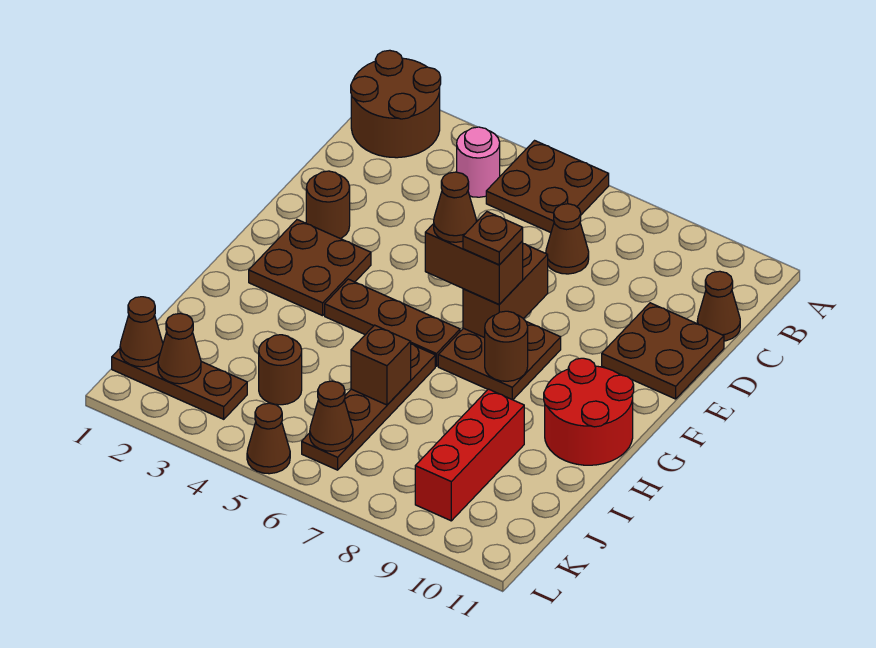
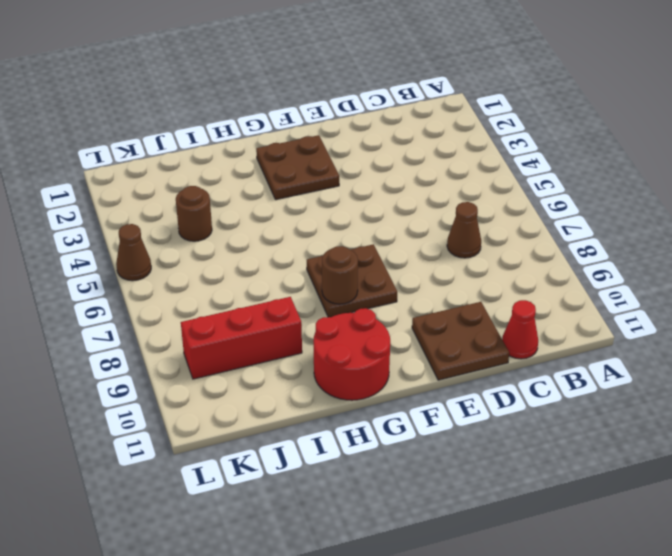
red 1x1 cone [502,300,538,359] -> brown 1x1 cone [697,271,740,341]
none -> brown 2x2 round brick [351,50,441,158]
none -> brown 2x2 plate [486,141,609,232]
none -> pink 1x1 round brick [457,127,500,197]

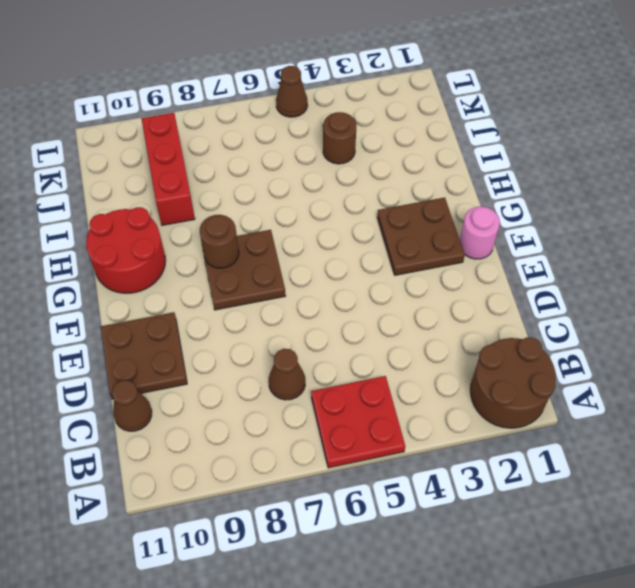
red 2x2 plate [311,376,405,468] -> brown 2x2 plate [486,141,609,232]
pink 1x1 round brick [460,206,500,259] -> pink 1x1 round brick moved to [457,127,500,197]
none -> brown 1x1 round brick [306,171,350,239]
none -> brown 1x3 plate [325,279,460,366]
none -> brown 1x4 plate [302,344,435,470]

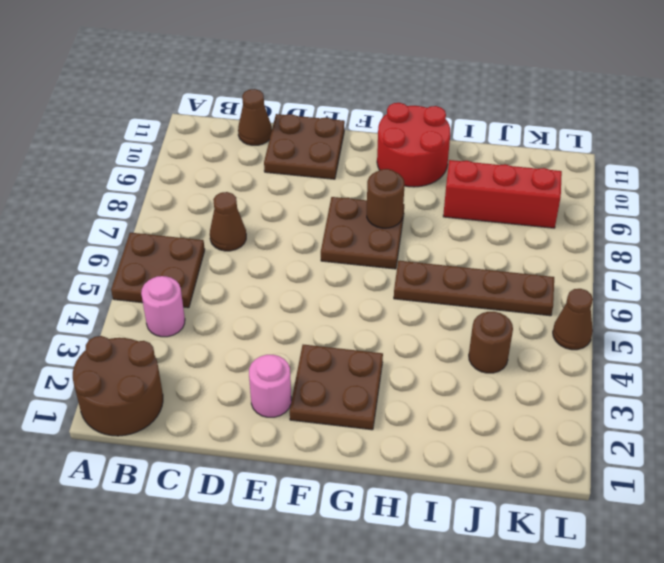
pink 1x1 round brick [249,355,291,417] -> brown 1x1 round brick [306,171,350,239]
none -> brown 1x3 plate [325,279,460,366]
none -> brown 1x3 plate [112,349,247,419]
none -> brown 1x2 brick [463,244,548,338]

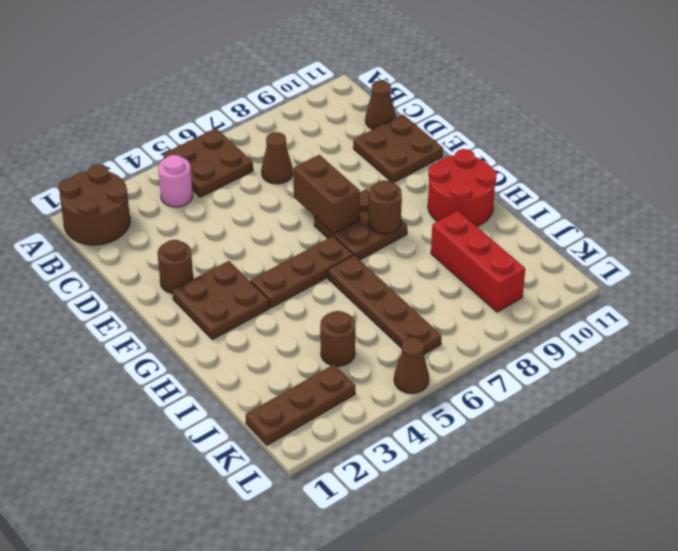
none -> brown 1x1 brick [351,325,411,405]
none -> brown 1x1 cone [120,297,163,367]
none -> brown 1x1 cone [158,313,201,384]

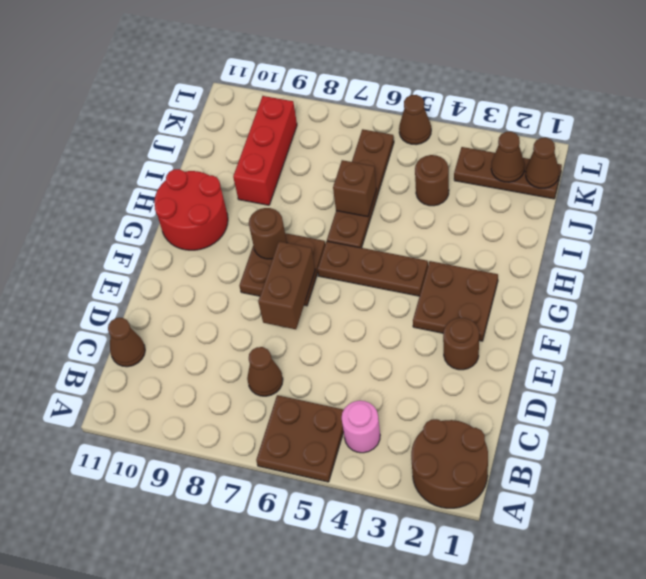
none -> brown 2x2 plate [602,303,724,399]
none -> brown 1x1 cone [310,381,353,451]
none -> brown 1x2 brick [425,220,523,304]

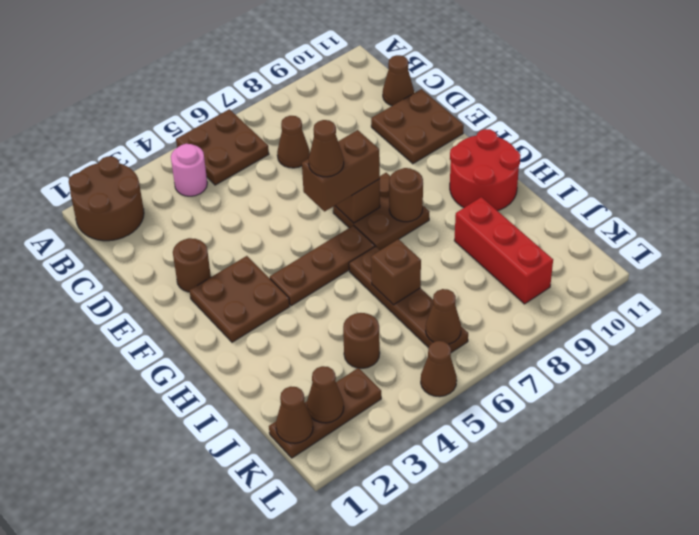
none -> brown 1x1 plate [463,212,523,265]

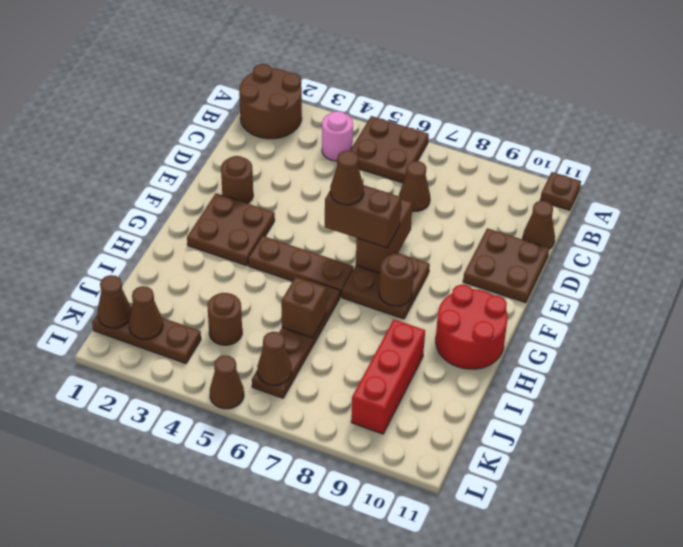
brown 1x1 plate [540,172,581,210] -> brown 1x1 plate moved to [463,212,523,265]

